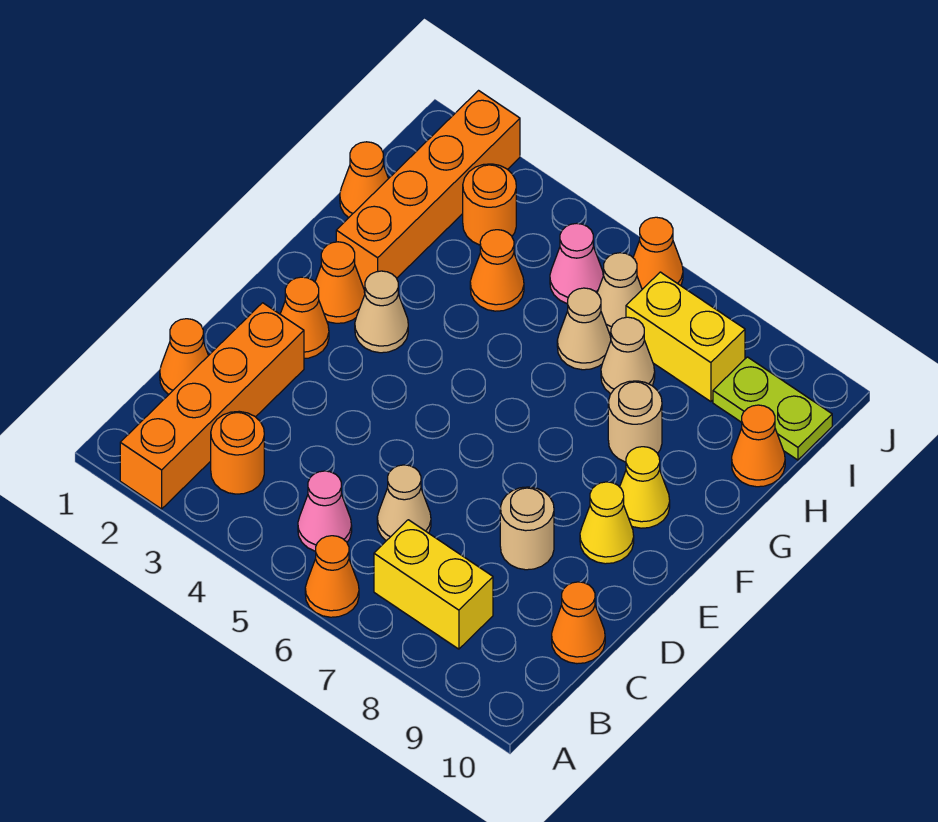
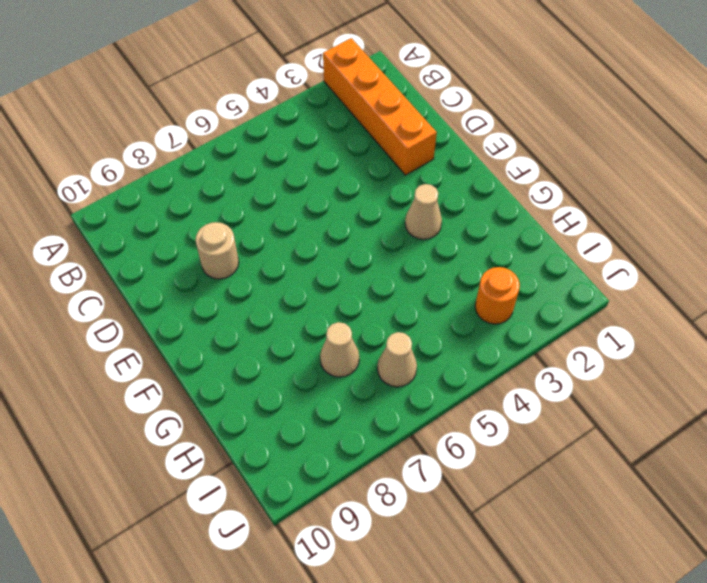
none -> orange 1x1 cone [305,536,359,617]
none -> orange 1x1 round brick [211,411,264,494]
none -> pink 1x1 cone [298,471,352,551]

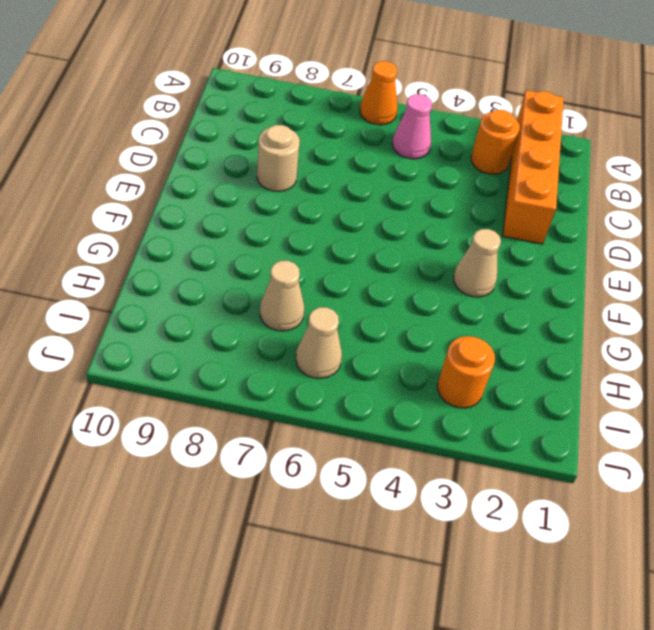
none -> yellow 1x2 brick [374,520,493,649]
none -> orange 1x1 cone [160,319,209,394]
none -> tan 1x1 cone [377,465,431,541]

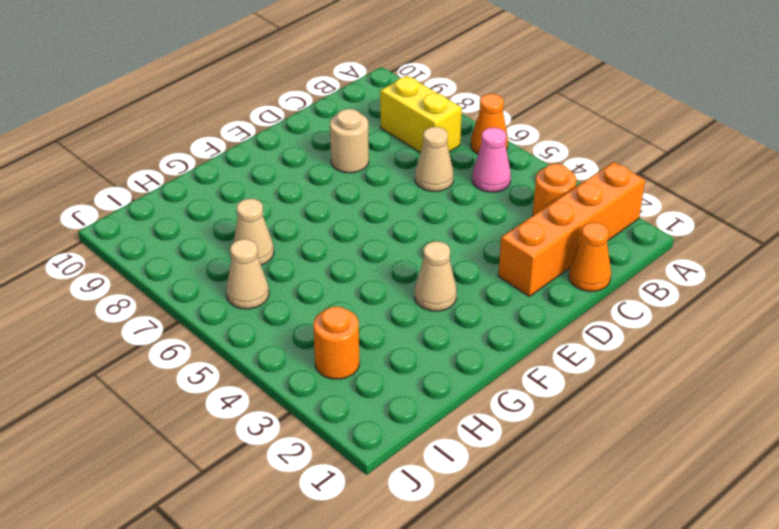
none -> orange 1x1 cone [552,582,605,664]
none -> orange 1x1 cone [280,277,329,359]
none -> yellow 1x1 cone [580,482,634,564]

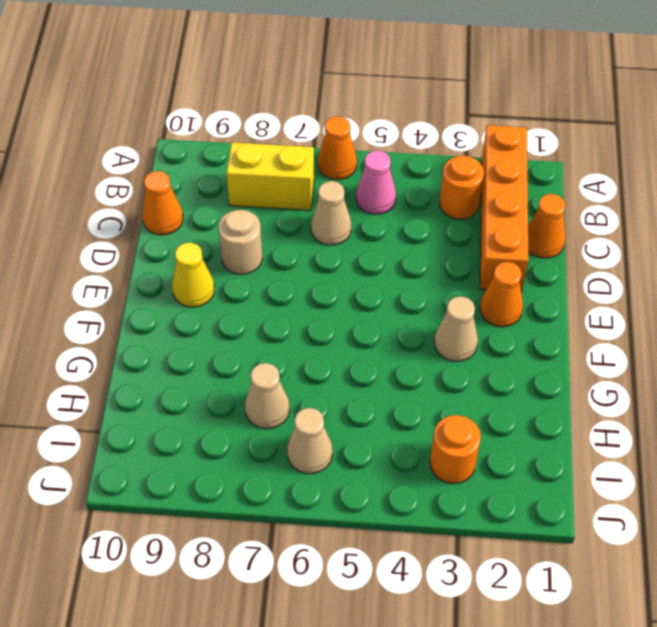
none -> orange 1x1 cone [315,242,365,323]
none -> yellow 1x1 cone [620,447,670,528]
none -> orange 1x4 brick [336,91,520,288]

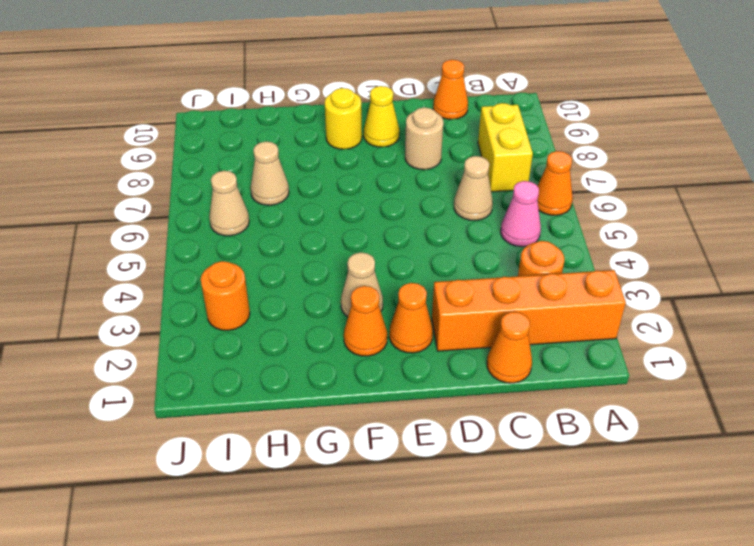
yellow 1x1 round brick [325,88,362,149] -> yellow 1x1 cone [620,447,670,528]
none -> orange 1x4 brick [336,91,520,288]
none -> tan 1x1 round brick [608,381,662,462]
none -> orange 1x1 cone [340,142,388,218]

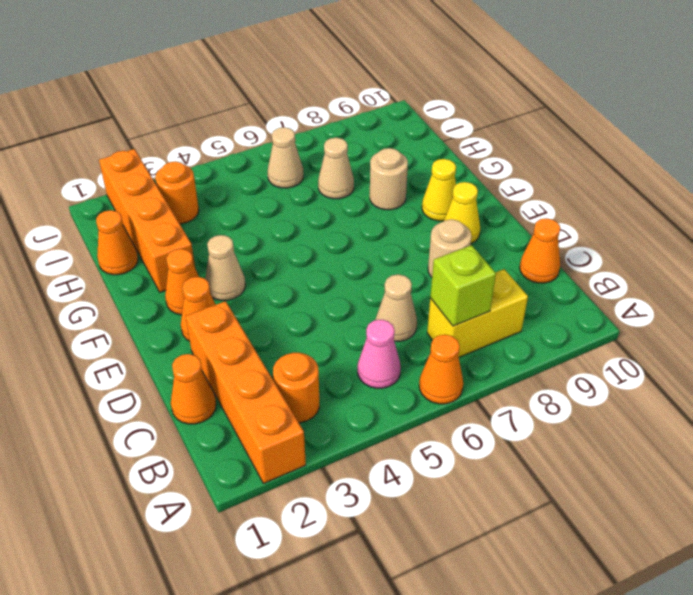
lime 1x1 brick [430,245,496,326] -> none
none -> orange 1x1 cone [470,230,524,311]
none -> tan 1x1 cone [557,288,611,370]
none -> orange 1x1 cone [732,405,785,487]

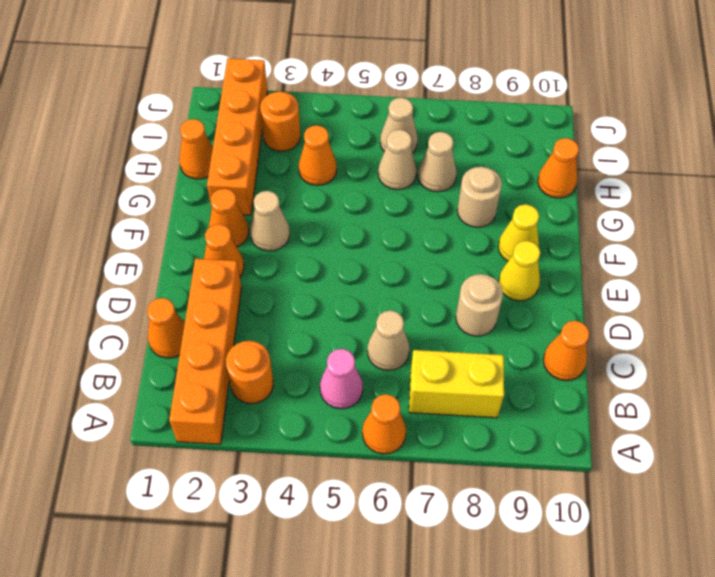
none -> pink 1x1 cone [550,223,603,304]
none -> yellow 1x2 brick [626,272,745,402]
none -> lime 1x2 plate [713,357,832,460]

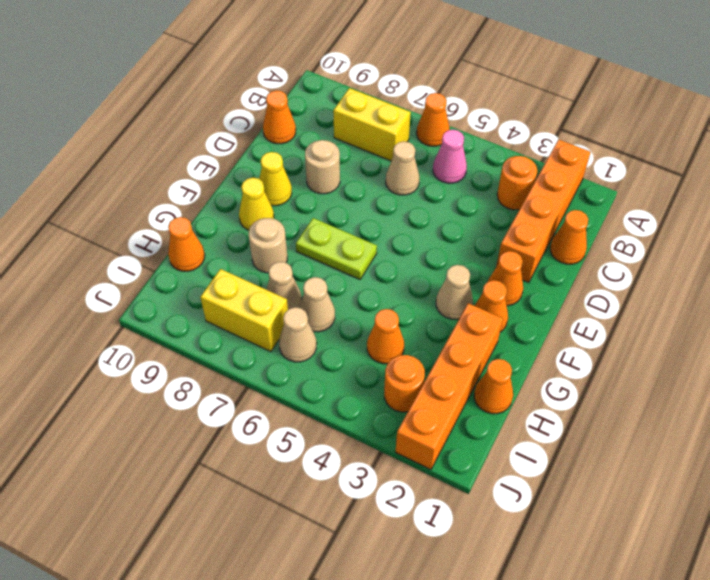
lime 1x2 plate [296,218,377,279] -> lime 1x2 plate moved to [713,357,832,460]
none -> pink 1x1 cone [550,223,603,304]
none -> orange 1x1 cone [633,217,683,289]

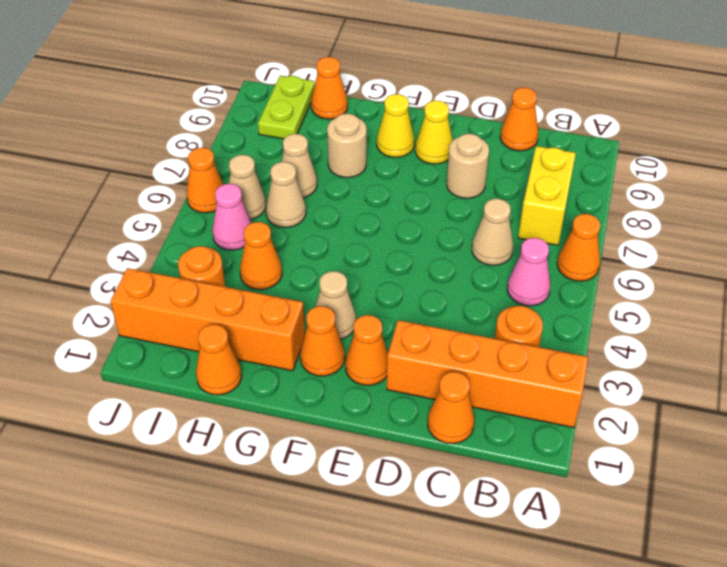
none -> yellow 1x2 brick [626,272,745,402]

